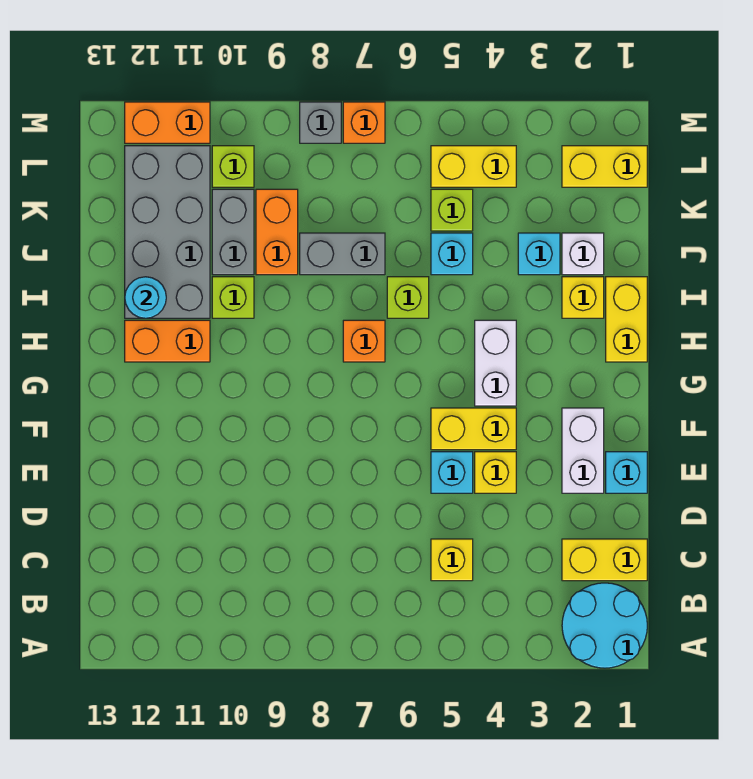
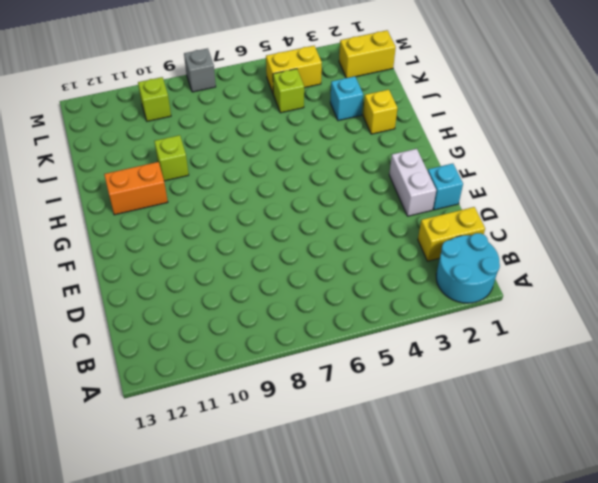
none -> yellow 1x1 brick [431,539,473,581]
none -> yellow 1x1 brick [475,452,516,493]
none -> cyan 1x1 brick [431,452,473,493]
none -> yellow 1x2 brick [431,408,516,450]

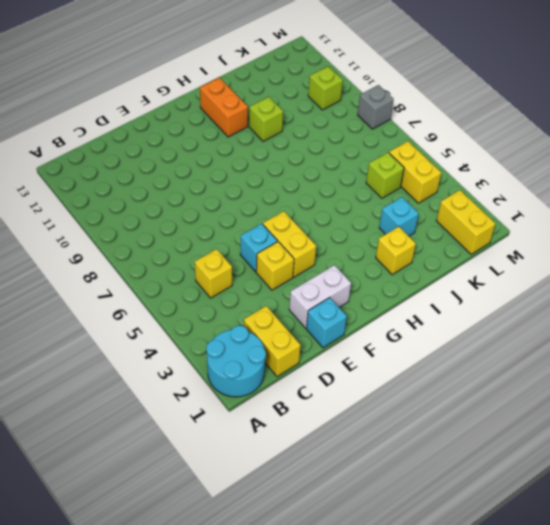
none -> white 1x2 brick [475,320,516,406]
none -> yellow 1x2 brick [606,277,647,362]
none -> orange 1x1 brick [343,320,385,362]
none -> lime 1x1 brick [387,277,429,318]

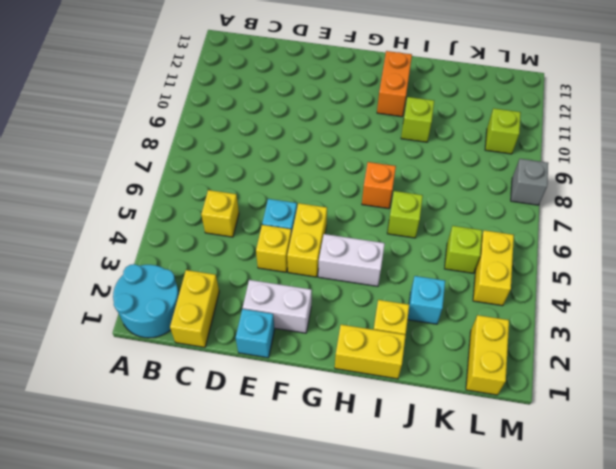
none -> grey 2x4 brick [125,146,210,318]
none -> white 1x1 brick [562,233,604,275]
none -> cyan 1x1 brick [431,233,473,275]
none -> grey 1x2 brick [300,233,385,275]

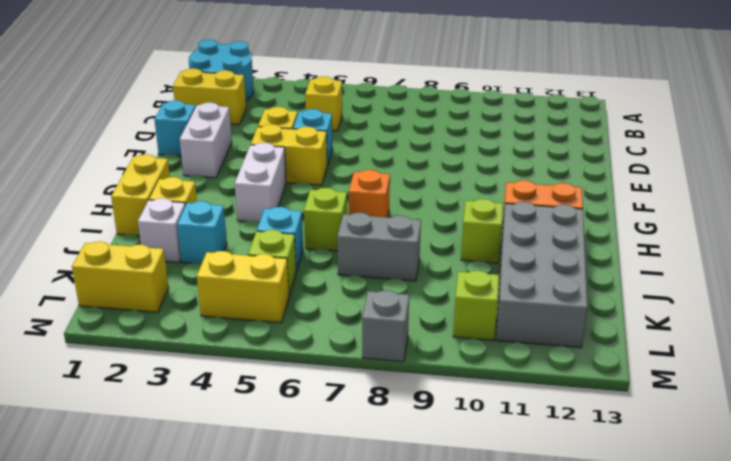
none -> orange 1x2 brick [256,189,298,275]
none -> grey 1x2 brick [212,189,254,275]
none -> orange 1x1 brick [343,102,385,143]
none -> orange 1x2 brick [125,102,210,143]

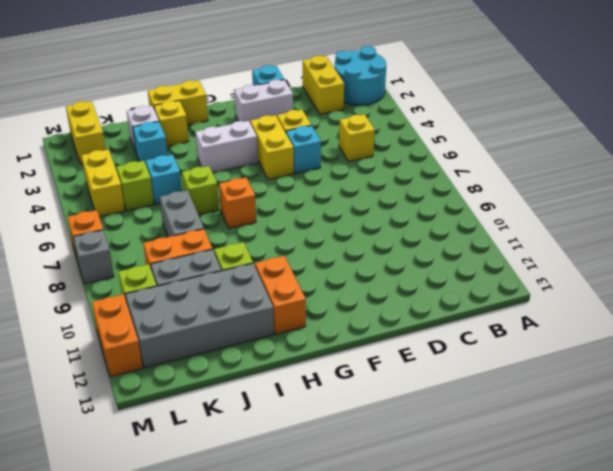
none -> cyan 1x1 round brick [125,277,166,318]

